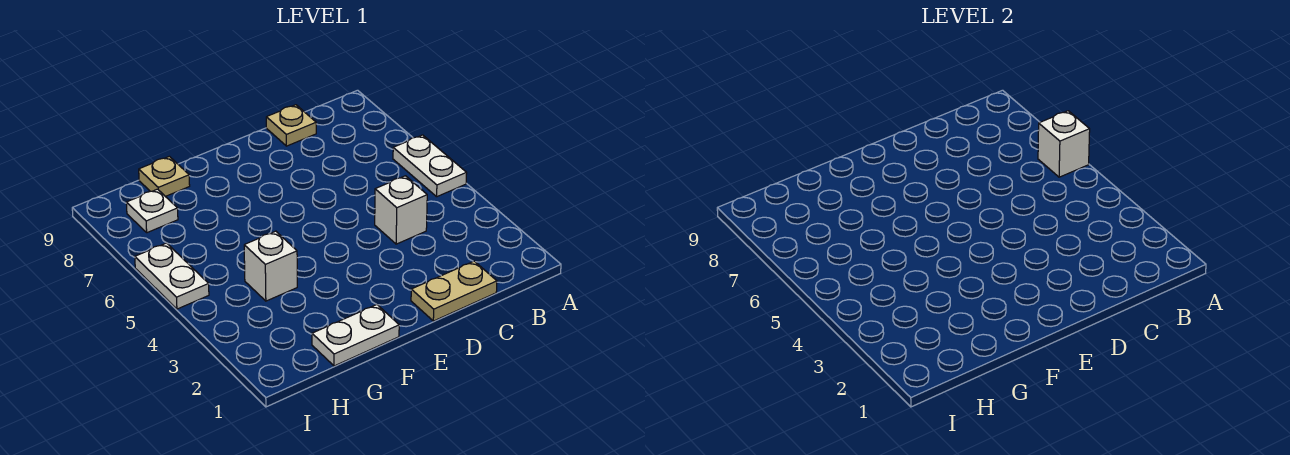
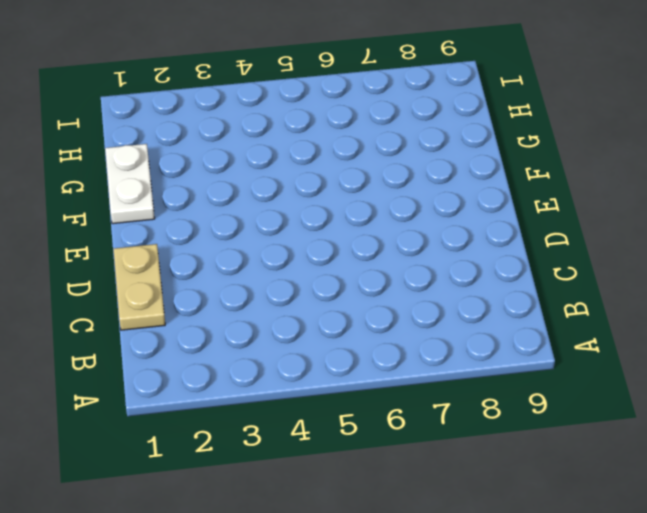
none -> white 1x2 plate [393,135,467,197]
none -> white 1x1 brick [375,176,427,244]

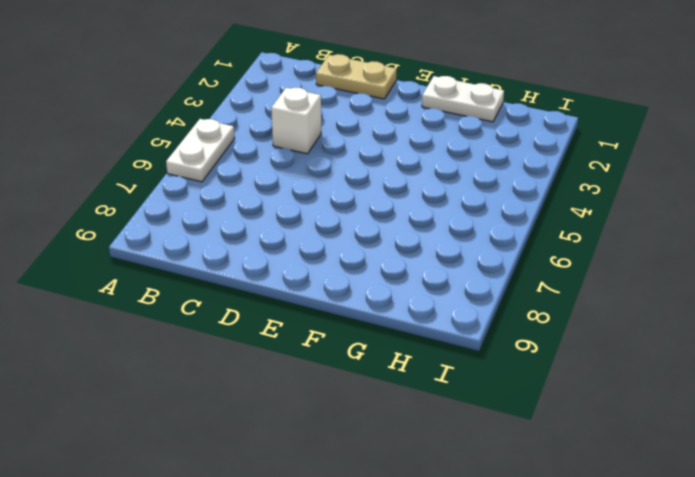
none -> tan 1x1 plate [266,105,316,146]
none -> white 1x1 brick [244,231,297,301]

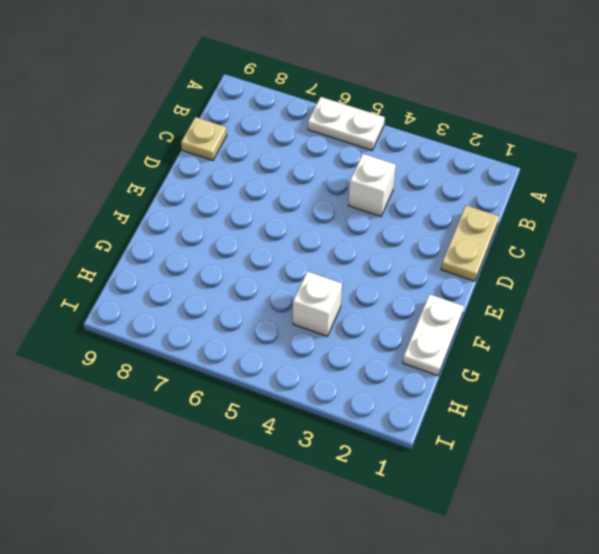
none -> tan 1x1 plate [139,156,190,196]
none -> white 1x1 plate [126,189,178,233]

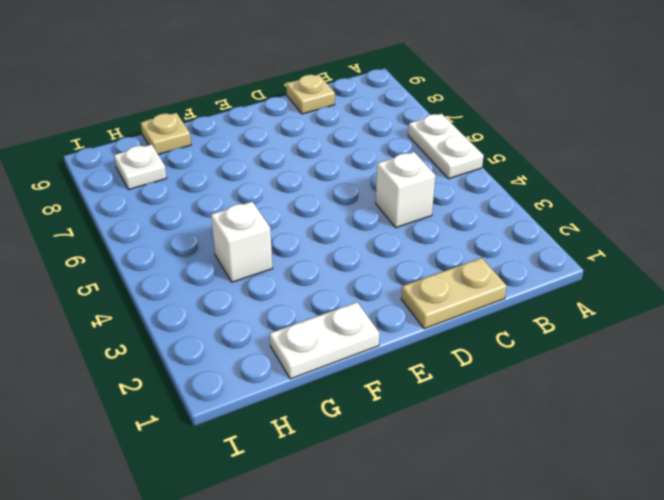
none -> white 1x2 plate [135,243,209,309]
none -> white 1x1 brick [1038,111,1090,177]

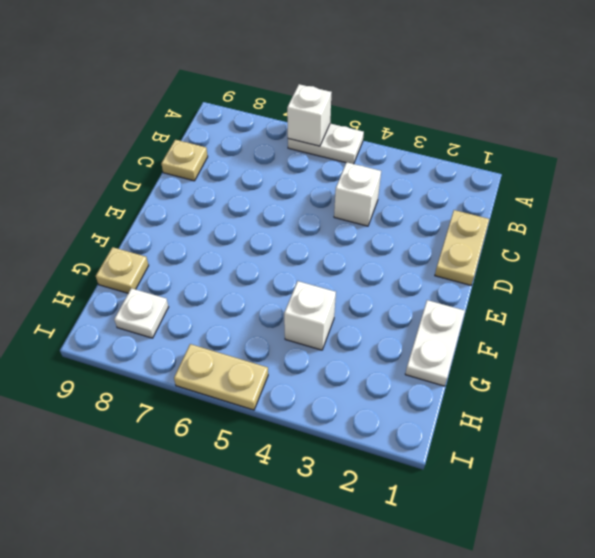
tan 1x2 plate [174,344,268,410] -> white 1x2 plate [135,243,209,309]

